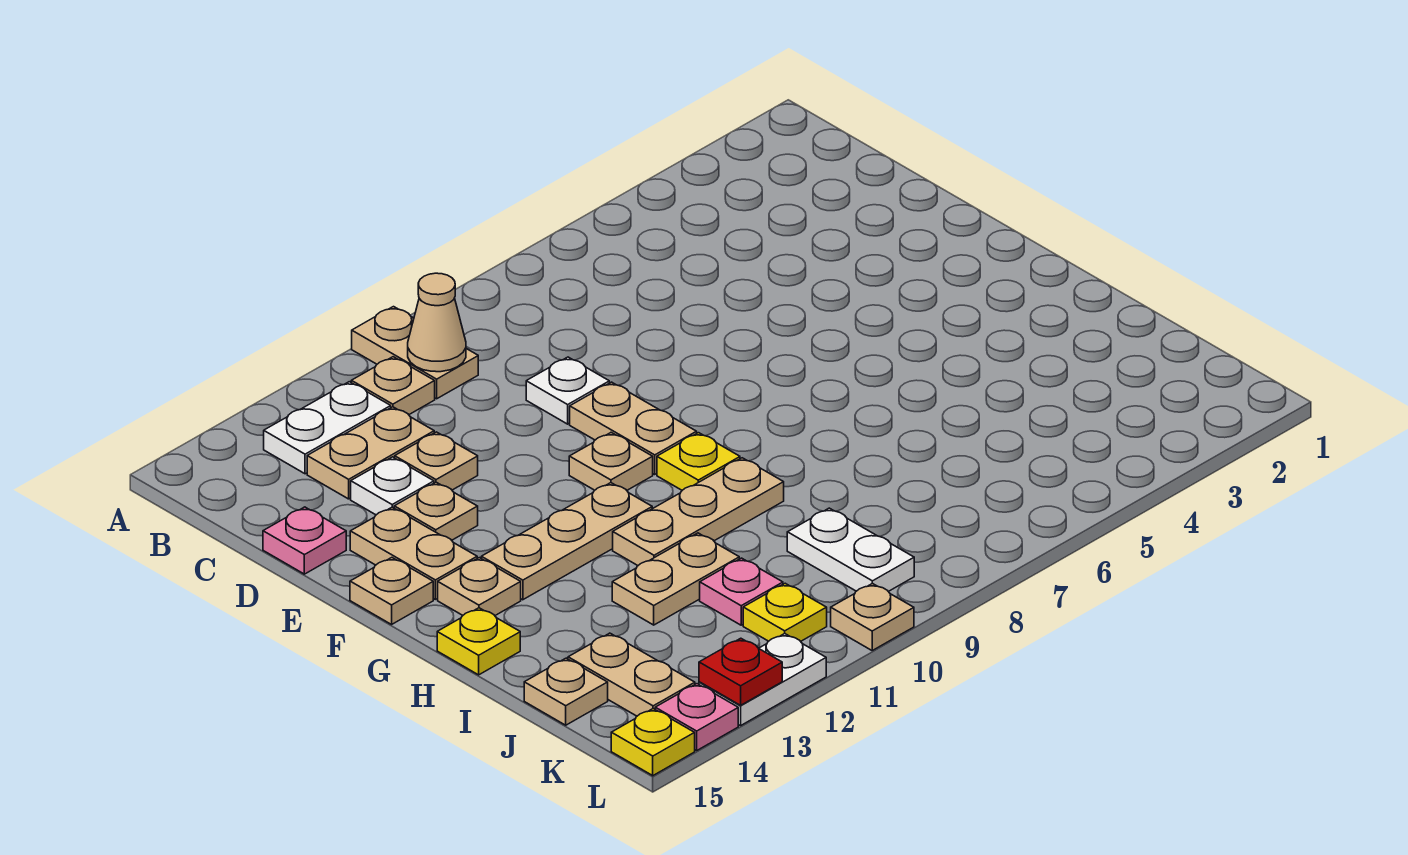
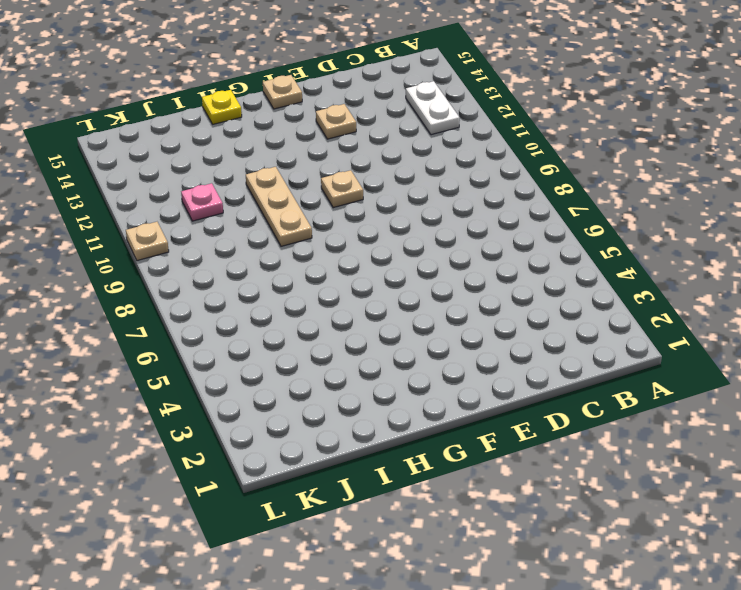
none -> tan 1x2 plate [352,307,478,399]
none -> tan 1x1 plate [351,357,435,415]
none -> tan 1x2 plate [307,407,434,499]
none -> white 1x1 plate [526,357,609,424]

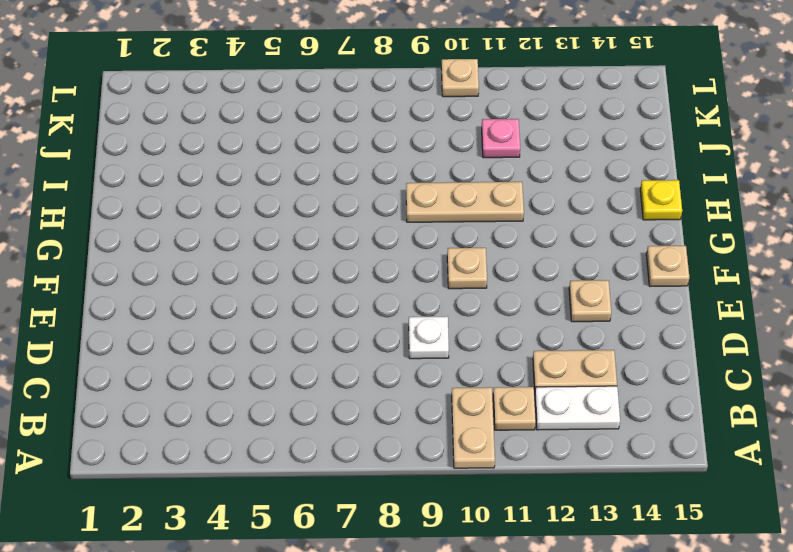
none -> tan 1x1 plate [395,432,478,490]
none -> white 1x1 plate [351,457,434,515]
none -> pink 1x1 plate [263,507,346,574]
none -> tan 1x2 plate [570,382,697,474]

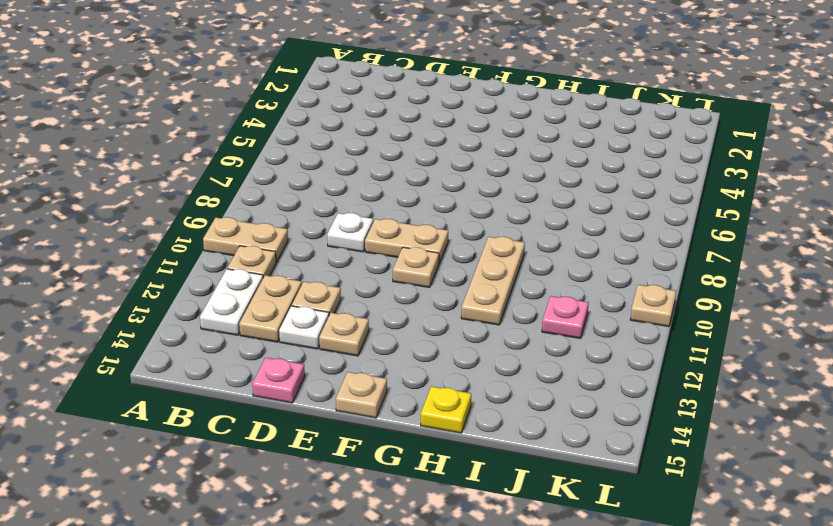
none -> tan 1x2 plate [350,507,477,599]
none -> yellow 1x1 plate [657,433,740,490]
none -> tan 1x3 plate [481,483,652,600]
none -> tan 1x1 plate [438,558,521,615]

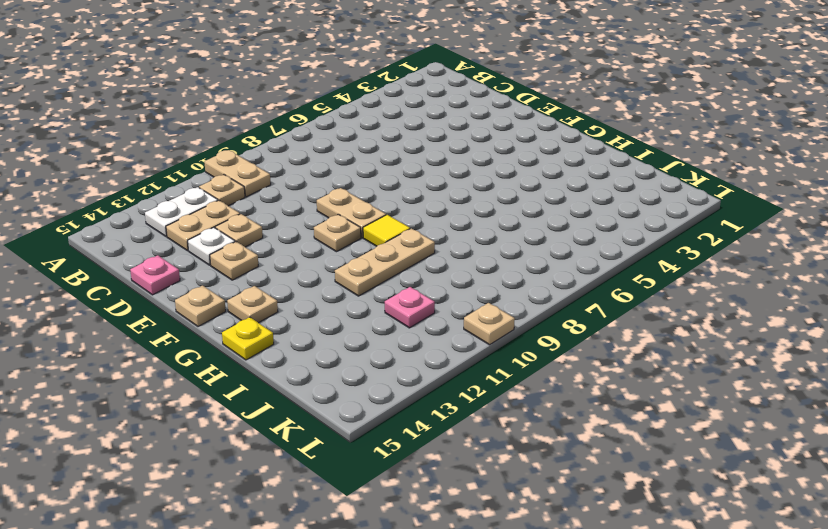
yellow 1x1 tile [363,215,410,246] -> yellow 1x1 plate [657,433,740,490]
none -> white 1x1 plate [526,357,609,424]
none -> tan 1x2 plate [350,507,477,599]
none -> tan 1x3 plate [481,483,652,600]
none -> tan 1x2 plate [612,533,739,625]

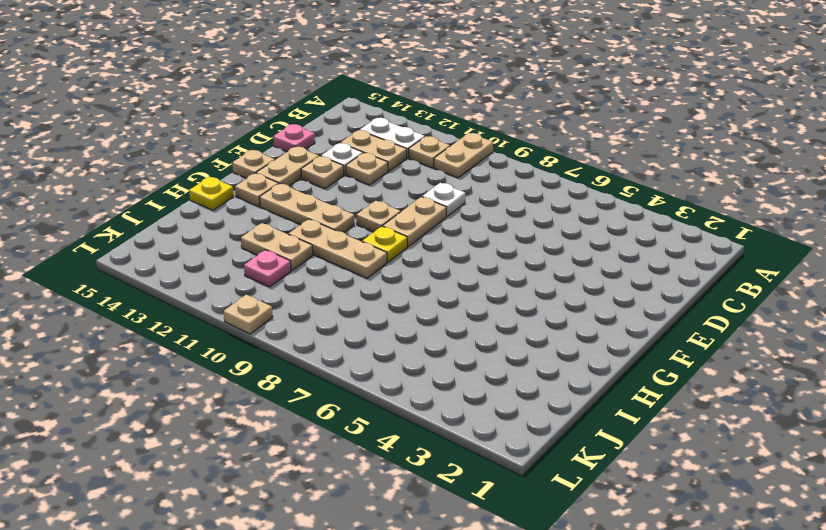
none -> white 1x2 plate [787,508,914,592]
none -> tan 1x2 plate [568,633,695,716]
none -> tan 1x1 plate [524,658,608,725]
none -> yellow 1x1 plate [743,583,827,641]

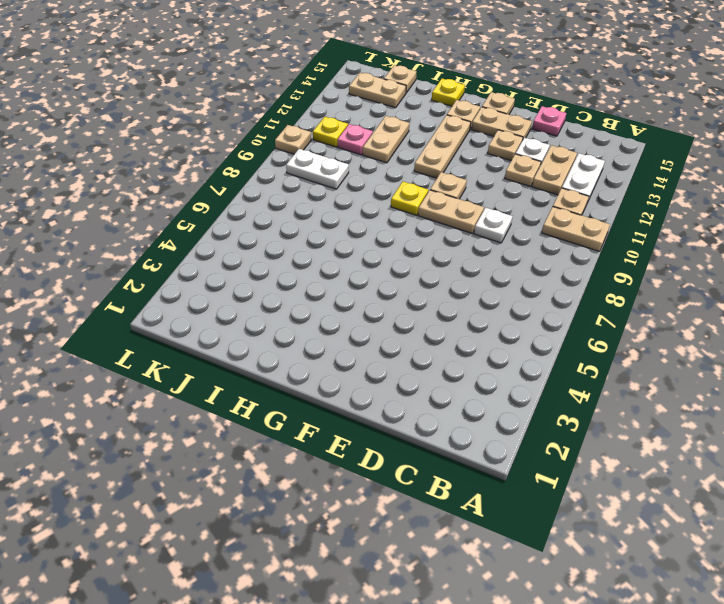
none -> tan 1x3 plate [613,458,784,565]
none -> white 1x2 plate [699,634,826,726]
none -> pink 1x1 plate [655,684,738,751]
none -> yellow 1x1 plate [611,709,695,776]

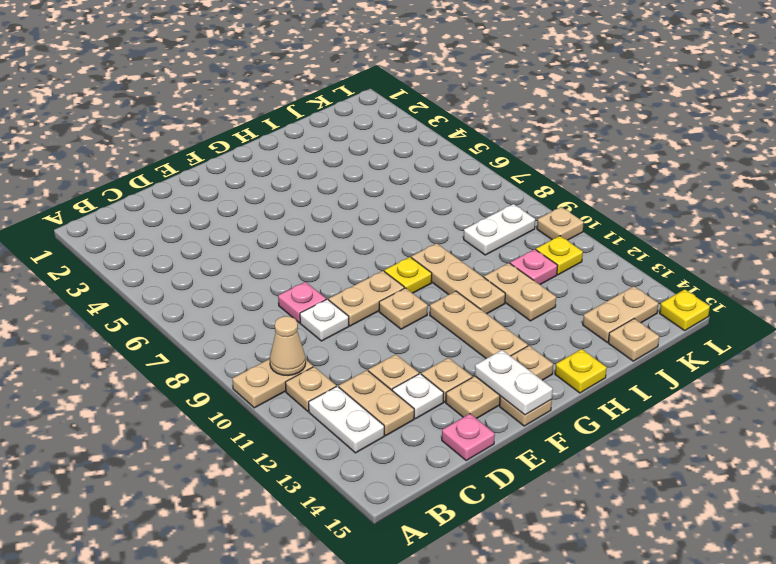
pink 1x1 plate [278,282,326,323] -> pink 1x1 plate moved to [655,684,738,751]
white 1x2 plate [475,350,553,415] -> white 1x2 plate moved to [699,634,826,726]
none -> red 1x1 plate [699,638,782,705]

